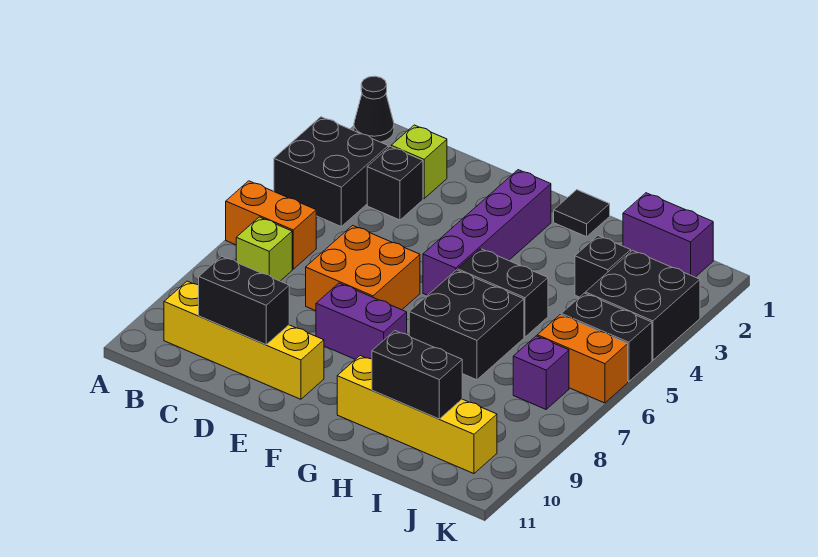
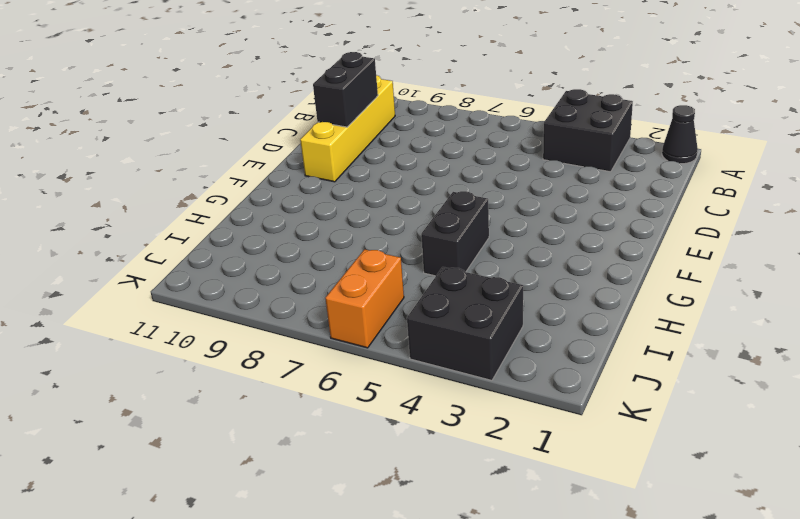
none -> orange 1x2 brick [226,181,316,269]
none -> lime 1x1 brick [236,217,292,281]
none -> lime 1x1 brick [391,125,447,199]

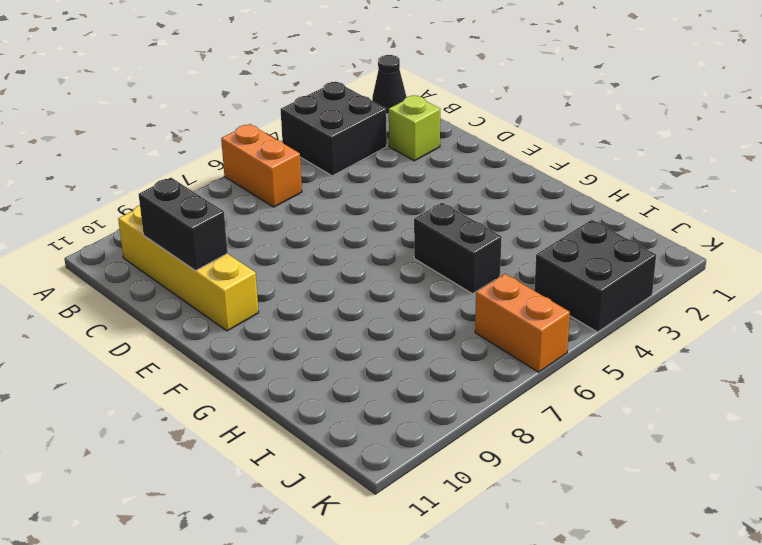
none -> lime 1x1 brick [236,217,292,281]
none -> black 1x1 brick [367,147,423,220]
none -> orange 2x2 brick [306,225,420,311]

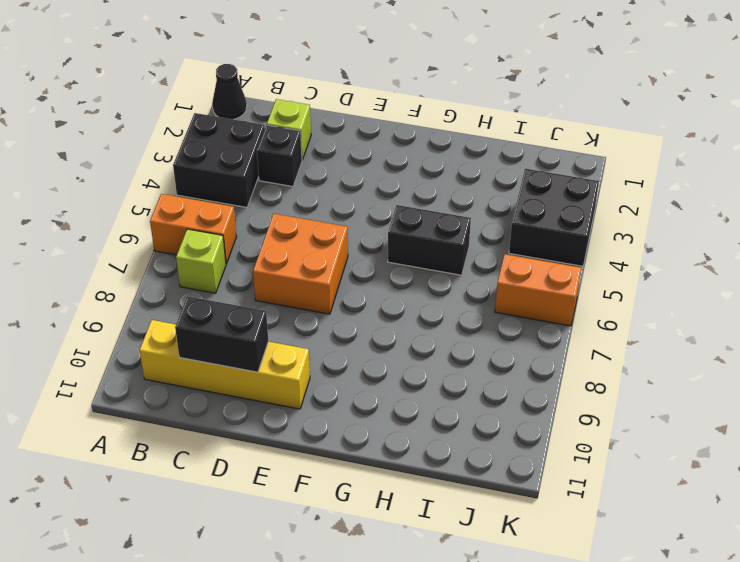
none -> purple 1x2 brick [316,283,407,359]
none -> purple 1x4 brick [423,170,551,295]
none -> black 1x1 tile [554,190,610,237]

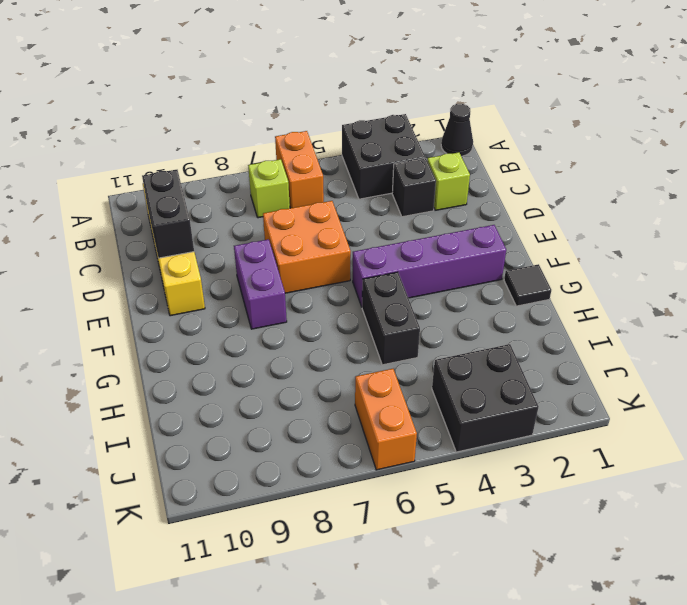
none -> black 2x2 brick [409,270,524,380]
none -> yellow 1x4 brick [337,356,497,474]
none -> purple 1x2 brick [623,193,713,277]

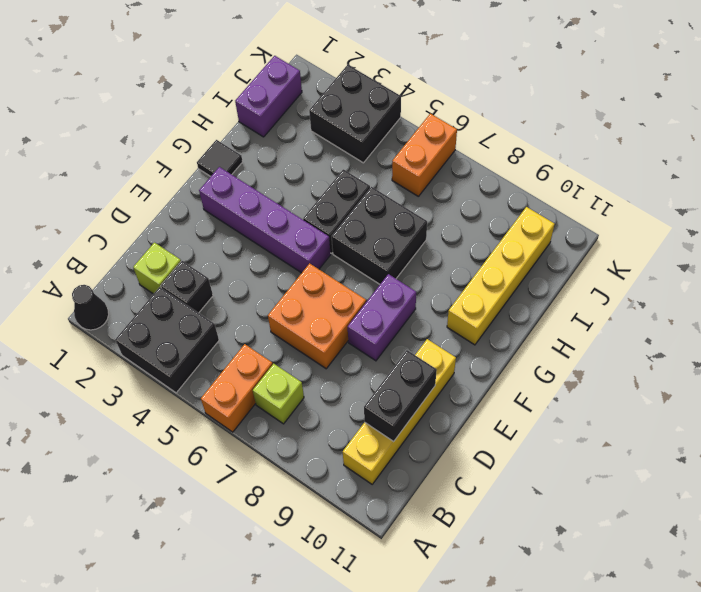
none -> black 1x1 brick [575,236,631,297]
none -> black 1x2 brick [561,293,652,382]
none -> purple 1x1 brick [513,336,569,409]

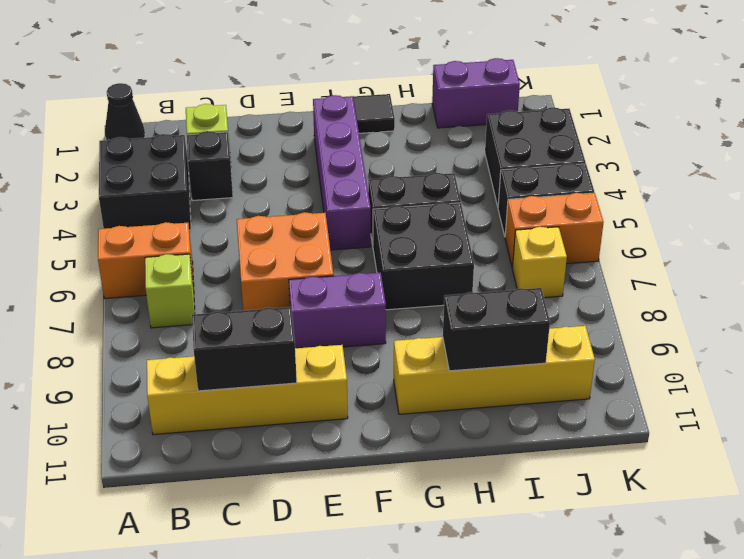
yellow 1x1 brick [512,227,567,298] -> purple 1x1 brick [513,336,569,409]
none -> black 1x1 brick [575,236,631,297]

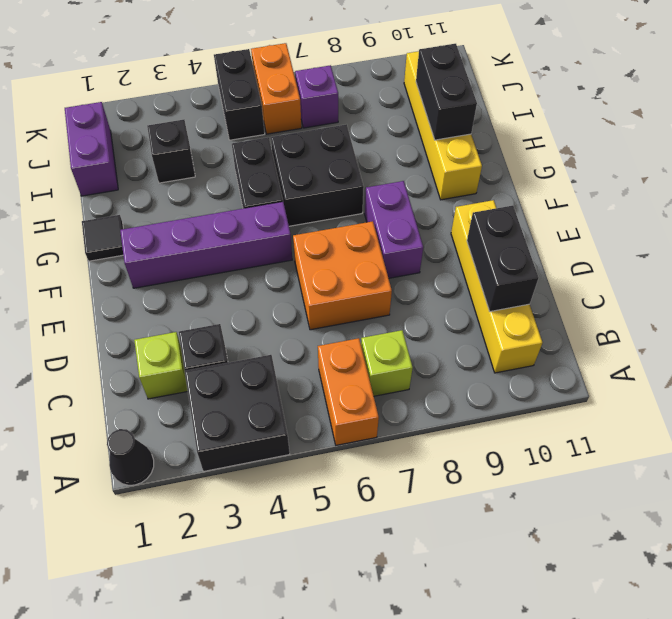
none -> black 2x2 brick [585,250,700,360]

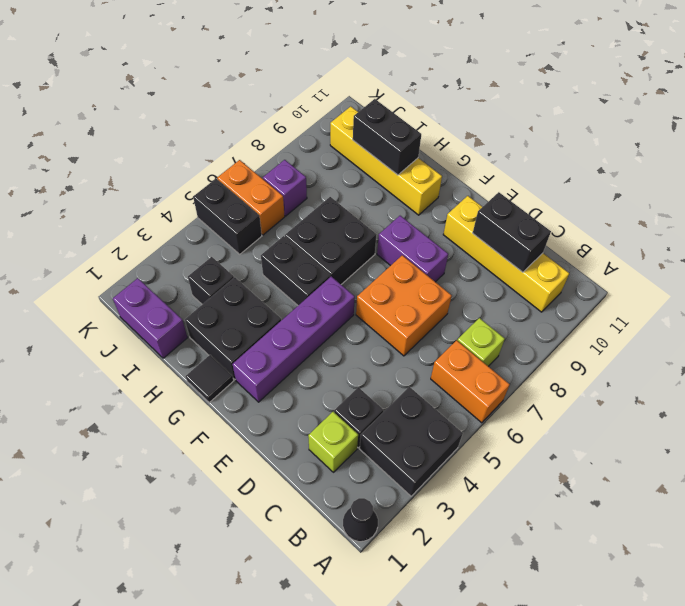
black 2x2 brick [185,277,281,380] -> black 2x2 brick moved to [585,250,700,360]

